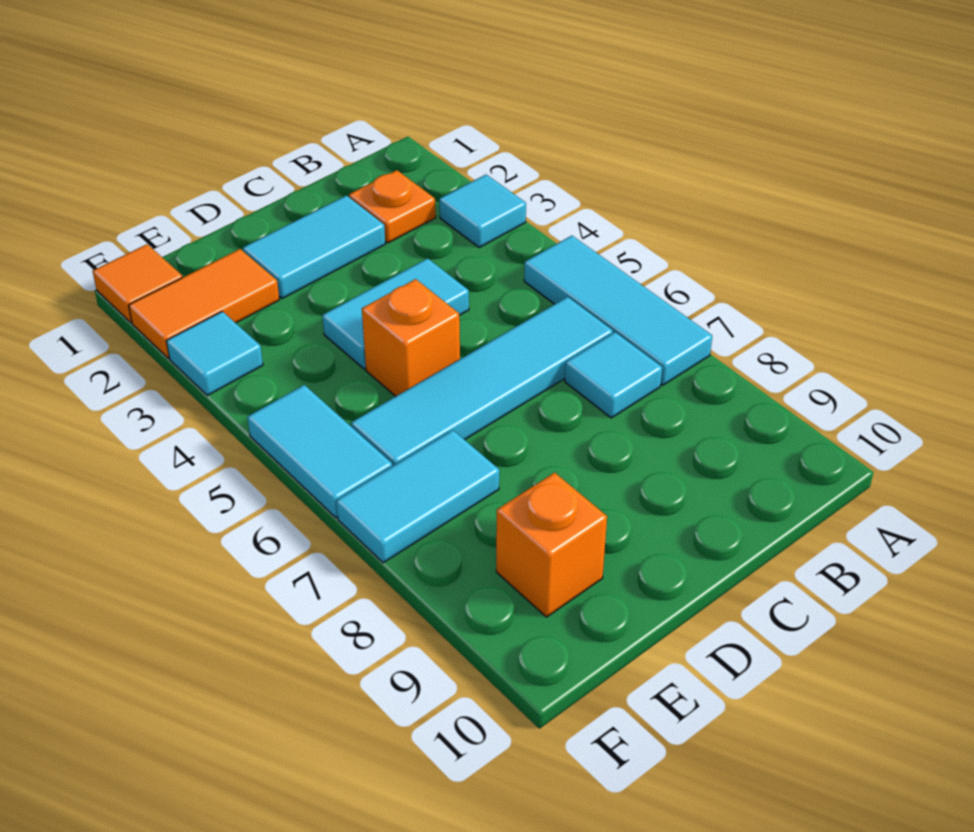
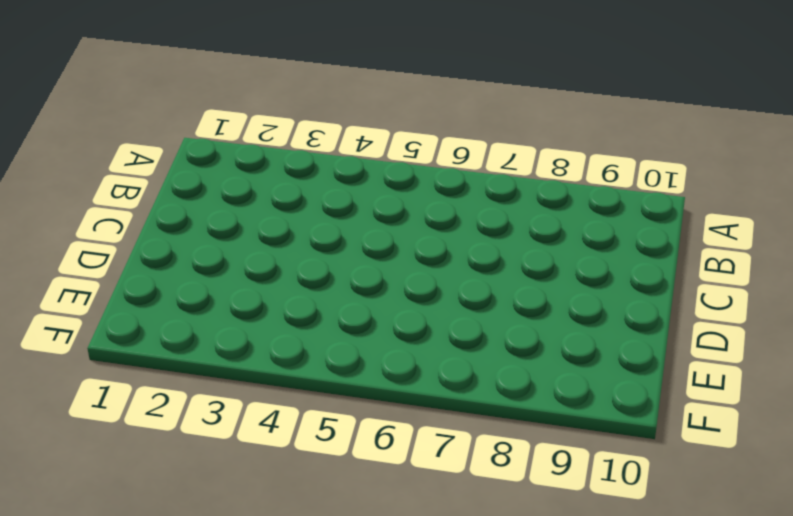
none -> cyan 1x1 tile [439,175,526,247]
none -> cyan 1x3 tile [524,236,712,385]
none -> orange 1x1 plate [349,170,436,243]

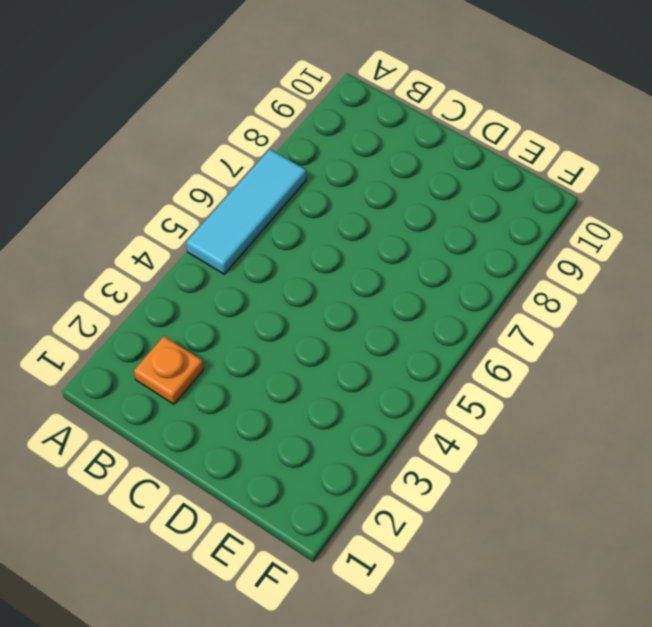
none -> cyan 1x1 tile [439,175,526,247]
none -> cyan 1x4 tile [351,297,613,466]
none -> cyan 1x1 tile [565,332,662,418]

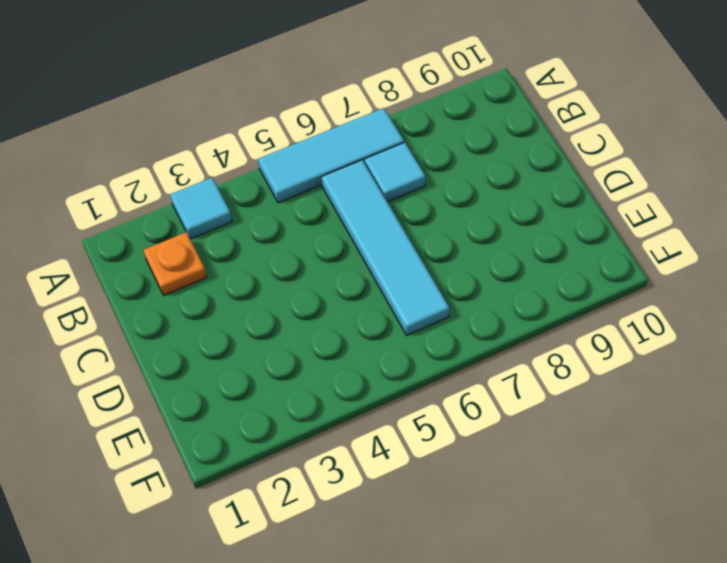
none -> cyan 1x2 tile [243,196,385,298]
none -> cyan 1x2 tile [322,258,469,369]
none -> orange 1x1 brick [362,279,460,396]

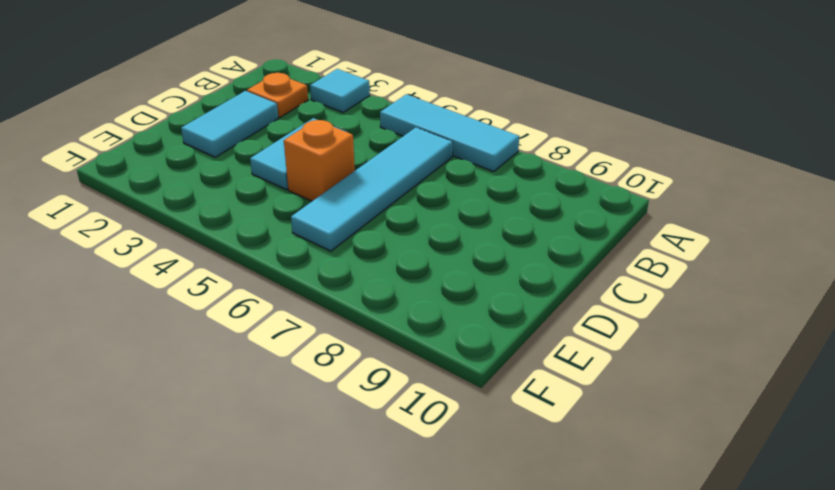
none -> cyan 1x1 tile [565,332,662,418]
none -> orange 1x2 tile [129,249,279,358]
none -> cyan 1x2 tile [336,430,499,563]

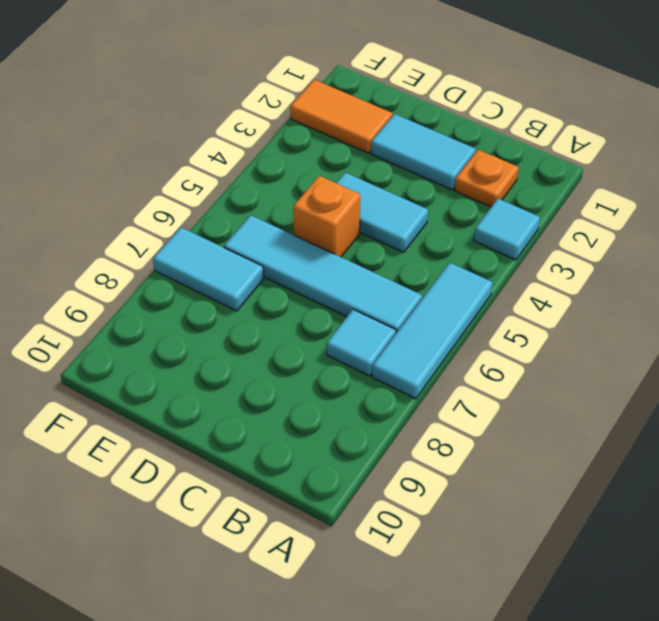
none -> orange 1x1 brick [496,473,607,617]
none -> orange 1x1 tile [93,244,182,323]
none -> cyan 1x1 tile [167,311,263,396]

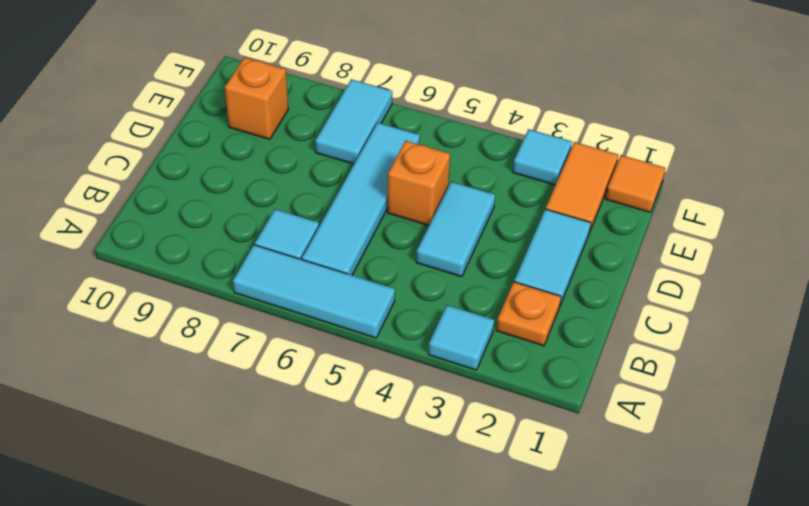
none -> cyan 1x2 tile [247,385,392,518]

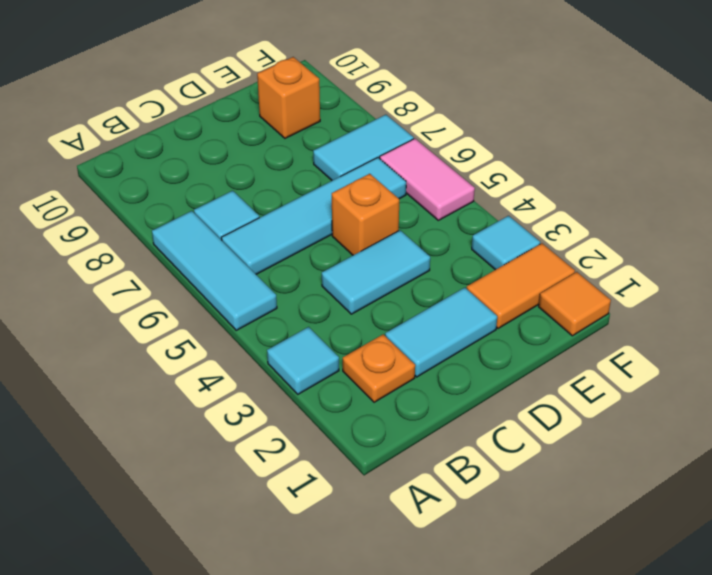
pink 1x2 tile [380,139,475,220] -> cyan 1x2 tile [247,385,392,518]

